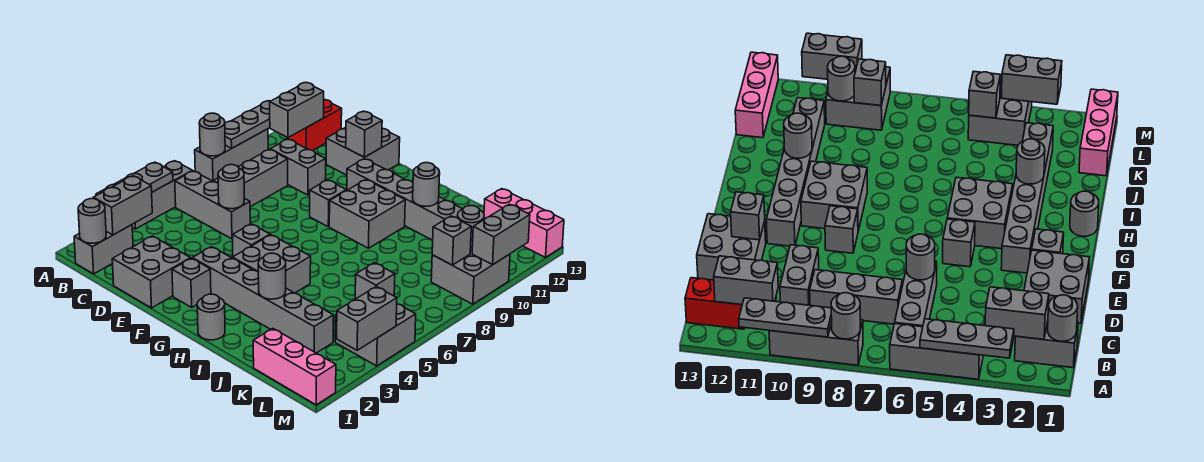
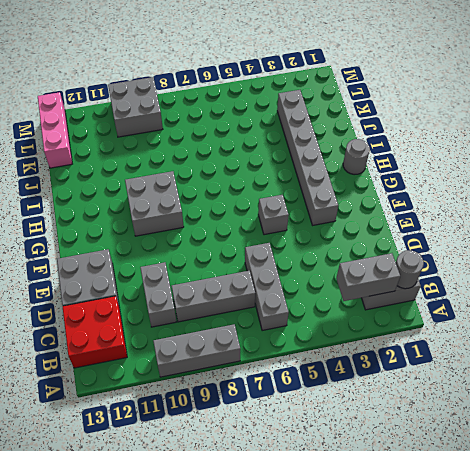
red 2x2 brick [62,296,127,368] -> red 1x2 brick [288,100,342,151]
none -> grey 1x3 brick [132,161,192,229]
none -> grey 2x2 brick [112,236,191,308]
none -> grey 1x1 brick [172,258,211,307]
none -> grey 1x1 brick [310,180,347,227]

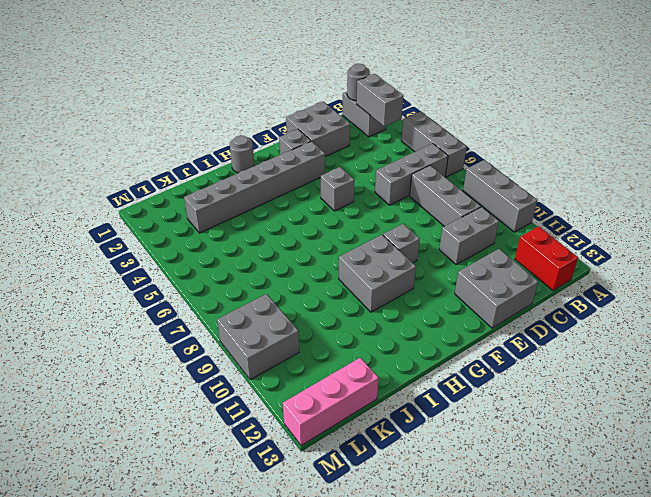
none -> grey 1x6 brick [347,159,462,240]
none -> grey 2x2 brick [232,235,311,293]
none -> pink 1x3 brick [253,329,336,405]
none -> grey 2x2 brick [335,304,416,366]

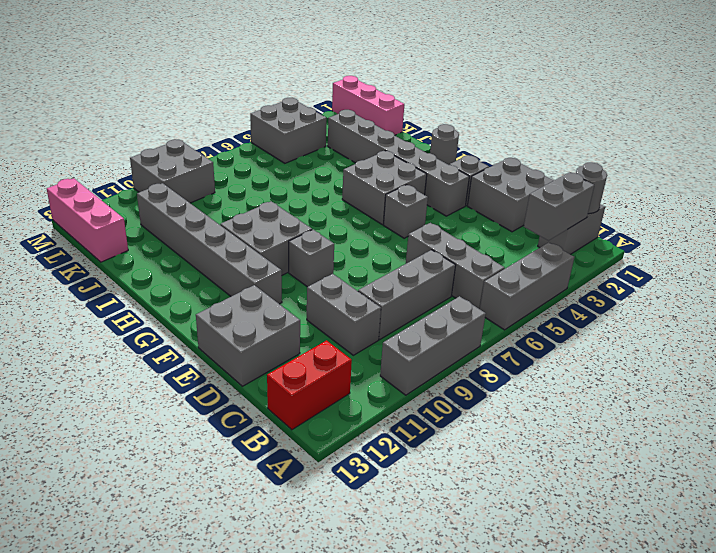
none -> grey 1x3 plate [96,162,173,196]
none -> grey 1x1 round brick [199,113,225,156]
none -> grey 1x3 plate [225,101,270,148]
none -> grey 1x2 brick [270,82,324,138]

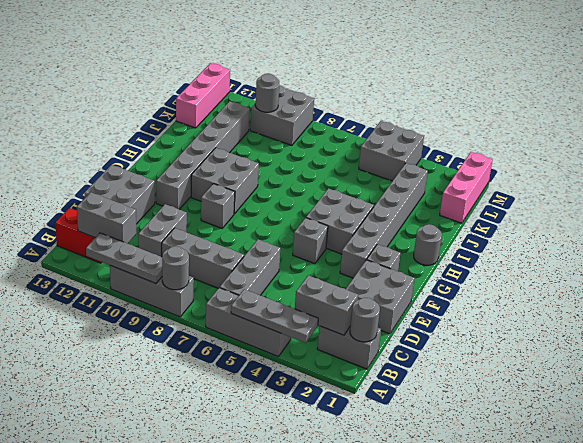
none -> grey 1x1 round brick [218,165,244,209]
none -> grey 1x1 brick [346,111,382,157]
none -> grey 1x1 round brick [258,253,286,299]
none -> grey 1x1 round brick [413,163,440,206]

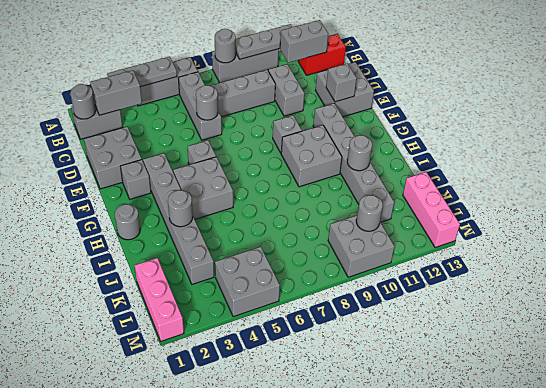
none -> grey 1x1 brick [355,263,395,299]
none -> grey 1x1 brick [432,216,471,265]
none -> grey 1x2 brick [337,287,397,350]
none -> grey 1x2 brick [472,204,530,265]

